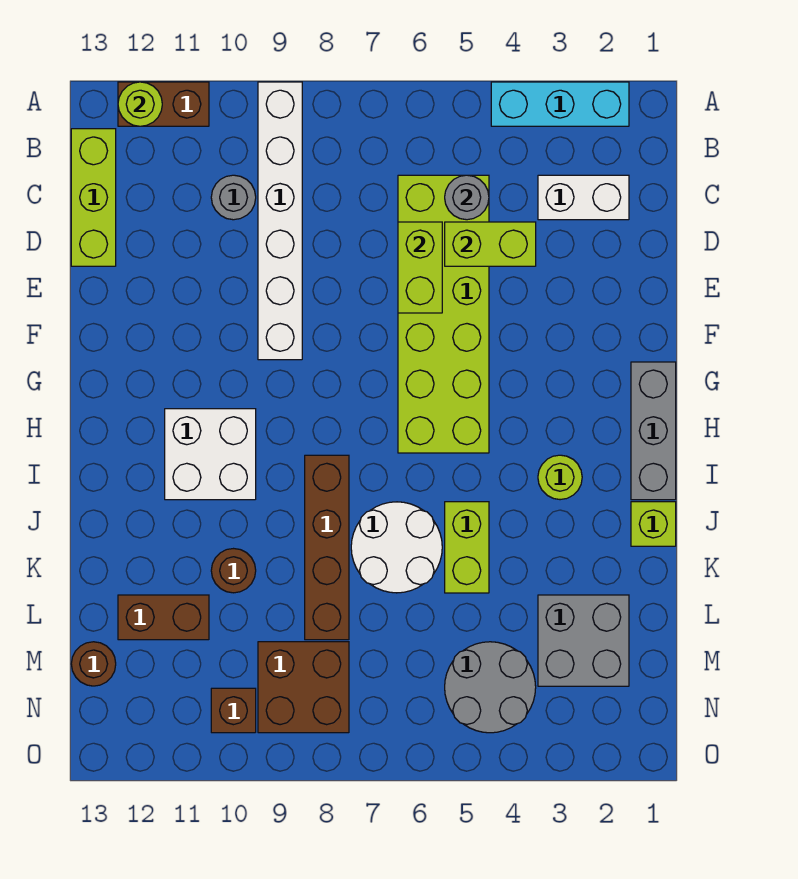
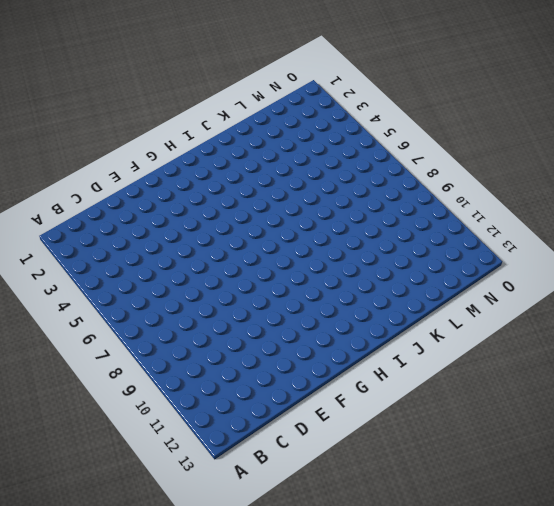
none -> cyan 1x3 brick [491,82,629,126]
none -> white 1x6 brick [258,82,302,360]
none -> brown 1x2 brick [118,82,209,126]

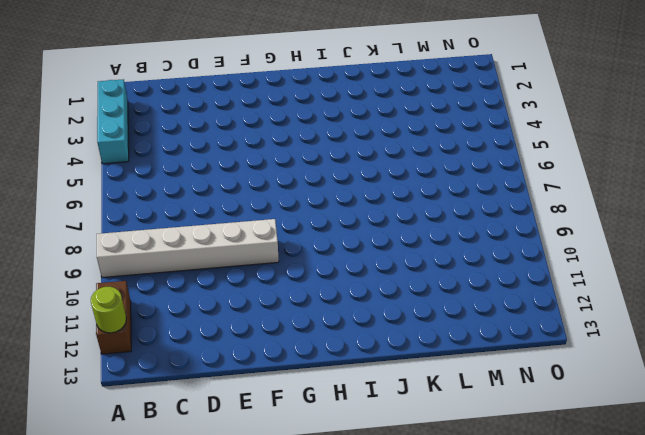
none -> lime 1x3 brick [71,129,116,266]
none -> white 1x2 brick [538,175,629,220]
none -> lime 2x6 brick [398,175,489,453]

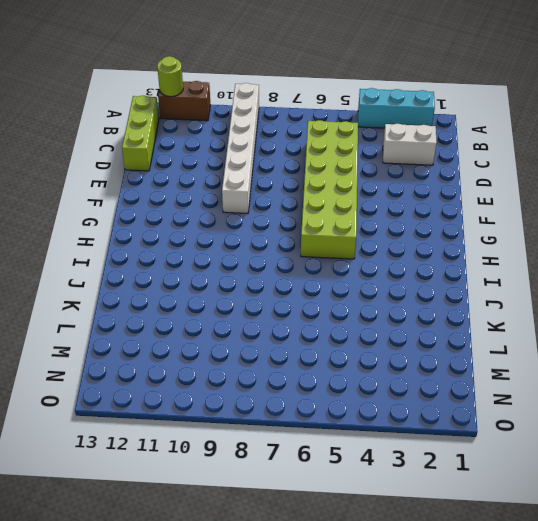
none -> grey 1x1 round brick [211,175,256,220]
none -> grey 1x3 brick [631,362,676,500]
none -> white 2x2 brick [165,409,256,500]

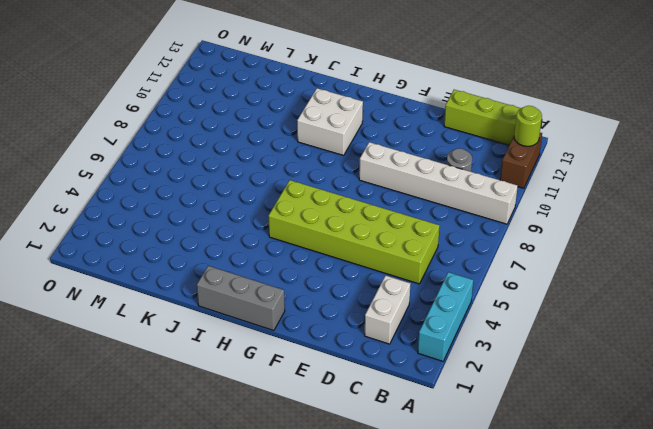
none -> lime 1x1 round brick [538,455,582,500]
none -> brown 1x4 brick [305,455,349,640]
none -> lime 1x1 brick [631,502,676,546]

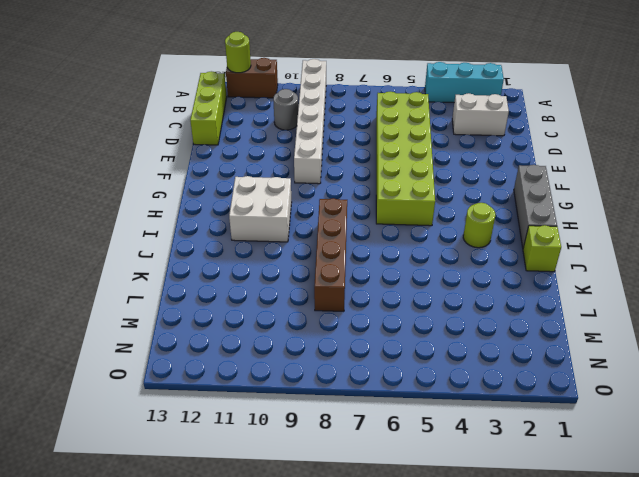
none -> lime 1x2 brick [445,502,489,593]
none -> white 2x2 round brick [351,502,442,593]
none -> brown 1x1 round brick [211,549,256,593]

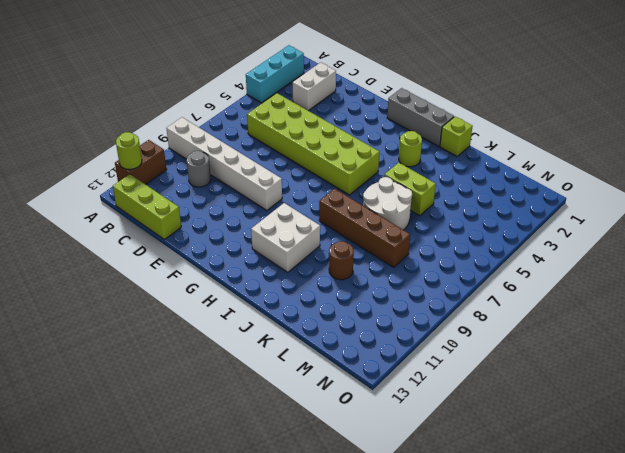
none -> grey 2x2 brick [538,595,629,686]
none -> brown 1x2 brick [118,595,209,640]
none -> grey 2x2 round brick [445,642,536,733]

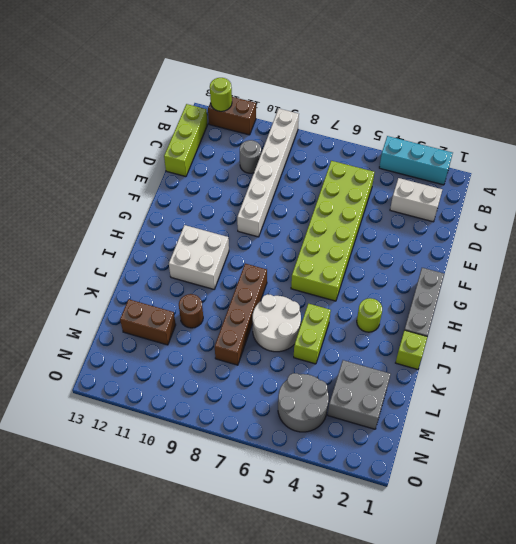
none -> brown 2x2 brick [258,642,349,733]
none -> brown 1x1 round brick [71,642,116,686]
none -> brown 1x1 brick [211,688,256,733]

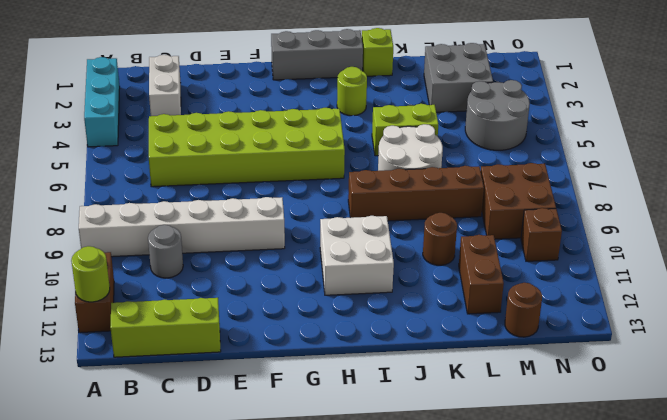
none -> grey 1x1 round brick [445,175,489,220]
none -> lime 1x2 brick [445,222,536,266]
none -> lime 1x2 brick [398,222,442,313]

